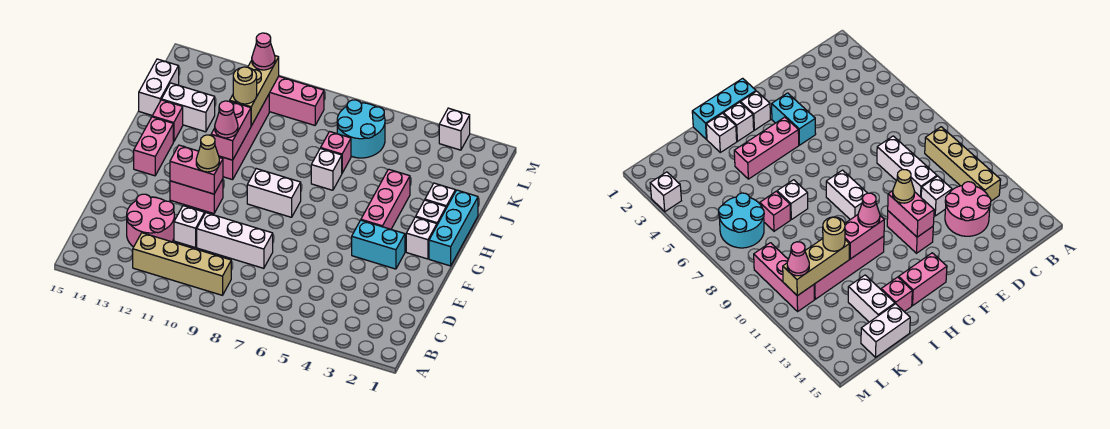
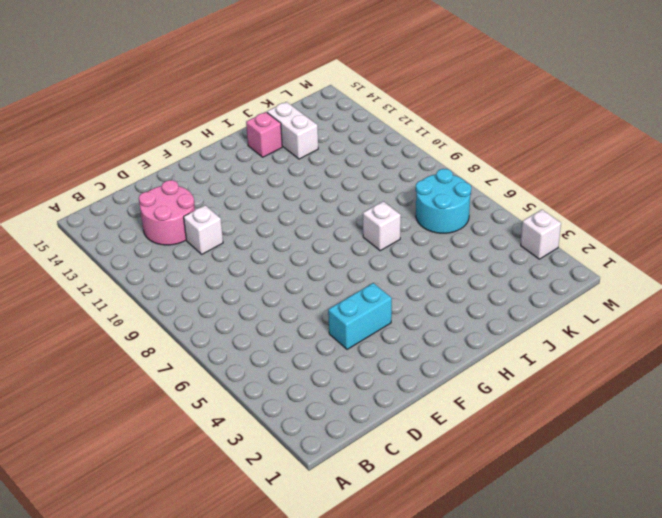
cyan 1x2 brick [328,283,392,349] -> cyan 1x2 brick turned to [352,220,405,269]
none -> tan 1x4 brick [133,233,231,295]
none -> white 1x3 brick [197,213,273,268]
none -> pink 1x2 brick [170,179,223,214]

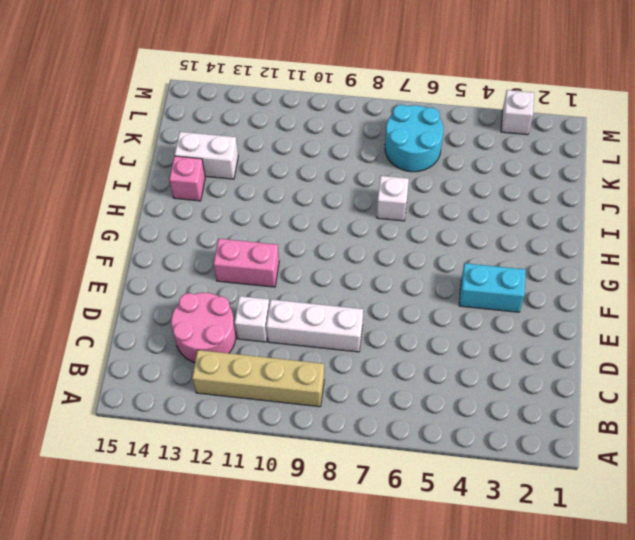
none -> cyan 1x3 brick [429,190,478,266]
none -> white 1x1 brick [406,217,437,259]
none -> pink 1x3 brick [361,169,410,229]

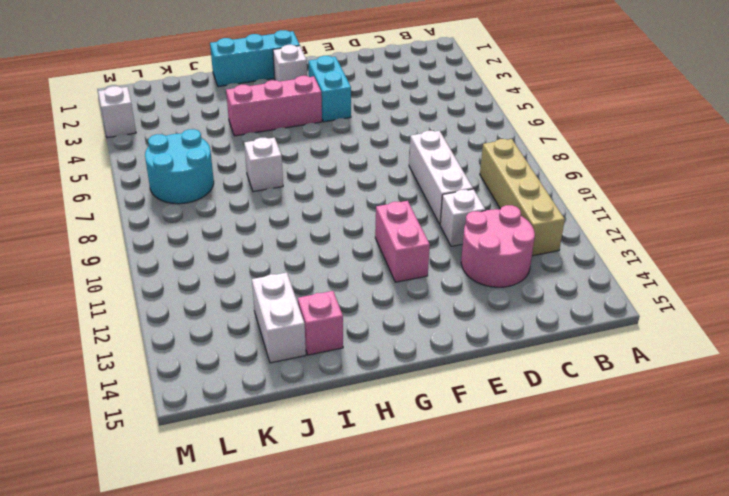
none -> white 1x2 brick [247,169,301,217]
none -> pink 1x2 brick [133,117,173,176]
none -> white 1x1 brick [416,200,446,224]

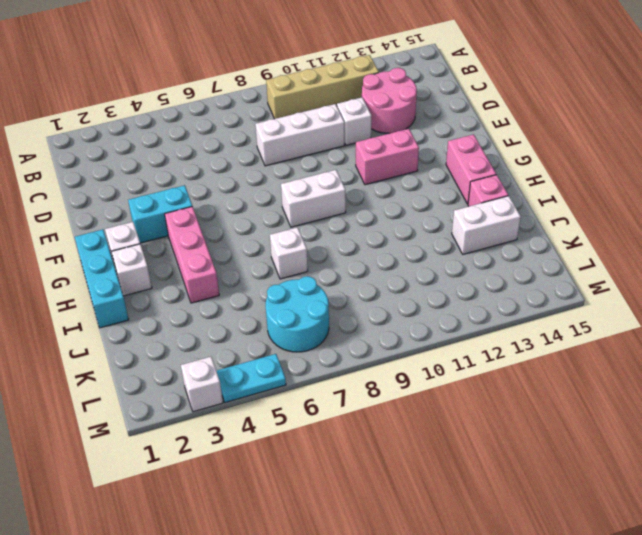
cyan 1x2 plate [217,354,286,403] -> none
none -> pink 1x4 brick [219,95,269,180]
none -> white 1x1 brick [425,183,455,208]
none -> pink 1x1 brick [321,132,351,173]

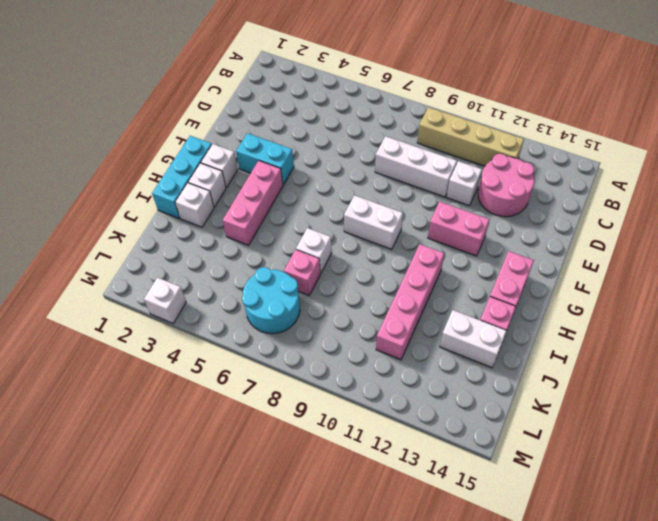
none -> white 1x2 brick [139,59,179,116]
none -> pink 1x3 brick [269,76,324,125]
none -> pink 1x2 brick [170,145,223,194]

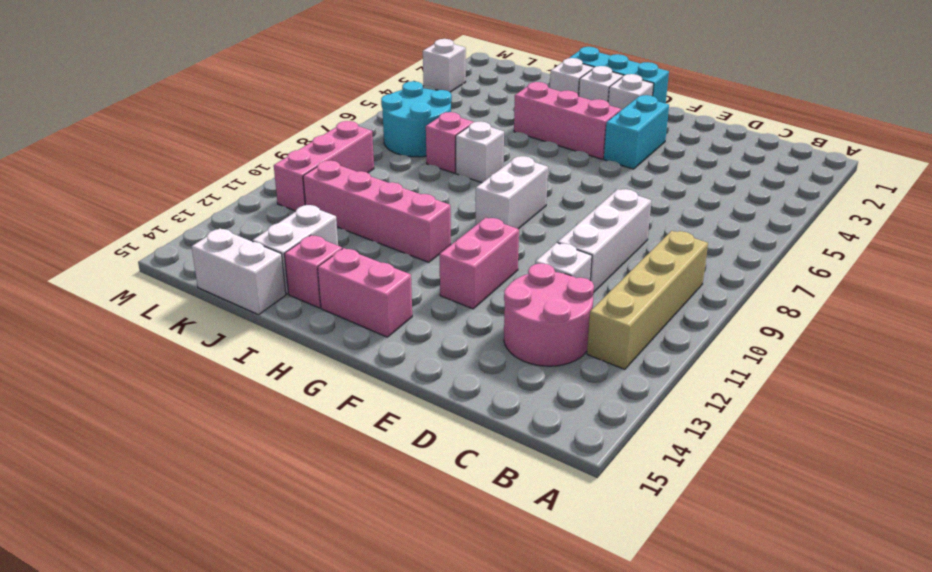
none -> pink 1x2 brick [170,145,223,194]
none -> pink 1x2 brick [211,101,251,160]
none -> tan 1x3 brick [230,56,279,126]

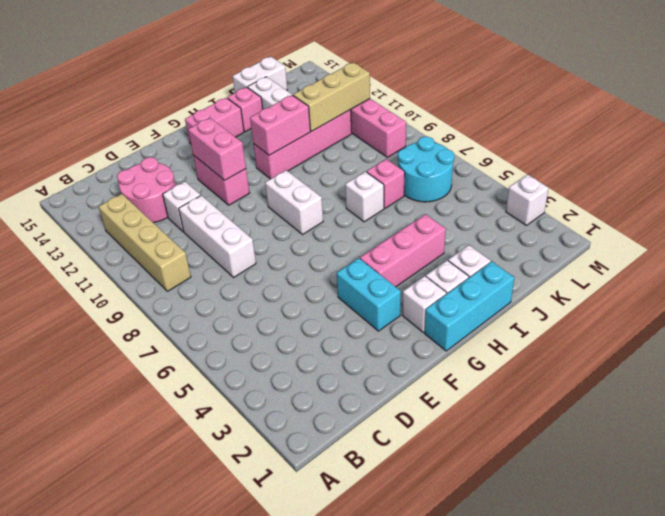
none -> tan 1x1 cone [196,135,219,172]
none -> pink 1x1 cone [215,101,238,138]
none -> tan 1x1 round brick [233,67,257,104]

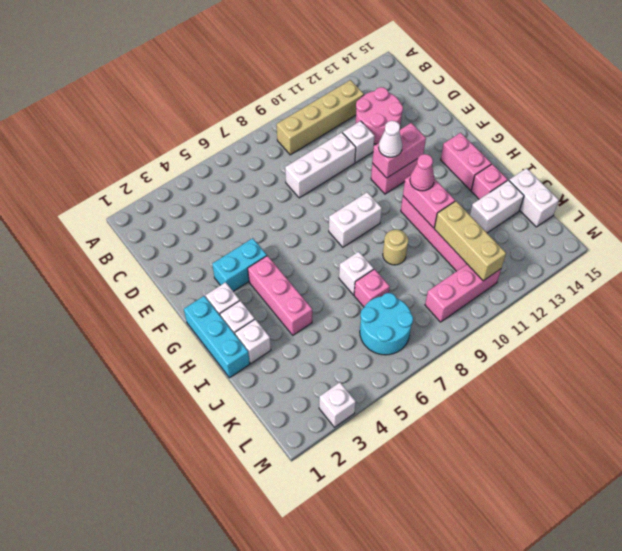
white 1x1 cone [379,121,402,157] -> tan 1x1 cone [196,135,219,172]
tan 1x1 round brick [383,230,408,265] -> tan 1x1 round brick moved to [233,67,257,104]
none -> pink 1x1 cone [252,33,275,70]

